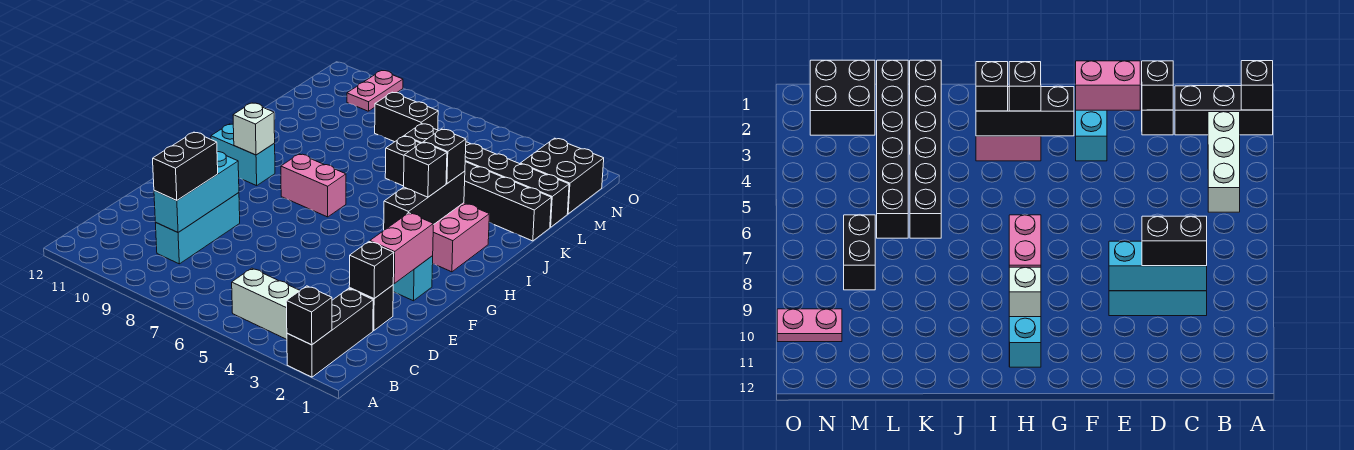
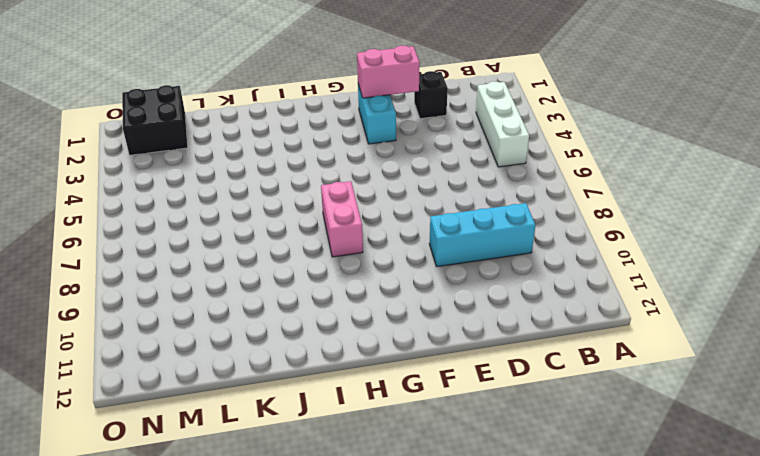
none -> black 1x3 brick [287,289,373,377]
none -> pink 2x2 brick [433,203,489,272]
none -> cyan 1x2 brick [211,124,275,186]

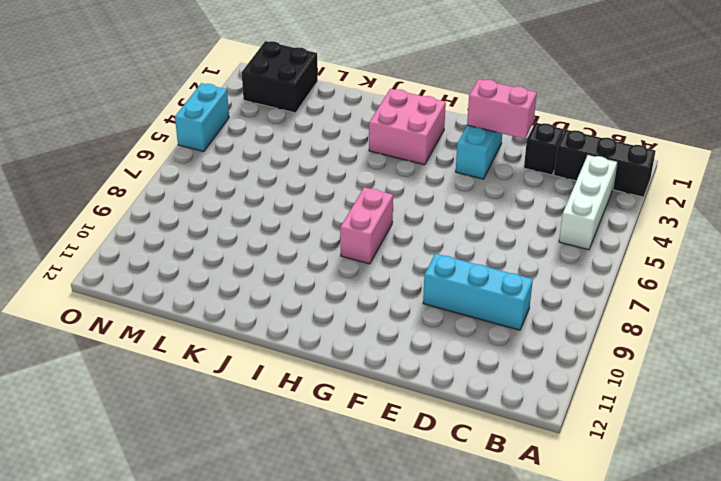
cyan 1x2 brick [175,83,229,152] -> cyan 1x2 brick moved to [211,124,275,186]
none -> black 1x6 brick [385,136,551,241]
none -> black 1x6 brick [404,124,569,227]
none -> black 1x2 brick [375,92,438,142]

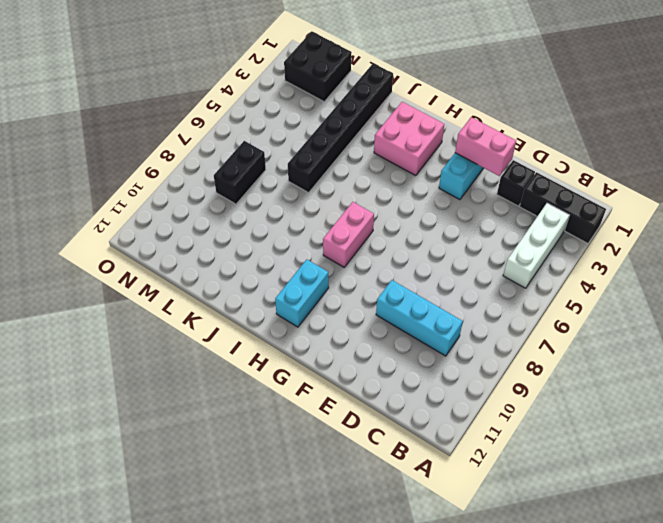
none -> black 1x6 brick [404,124,569,227]
none -> pink 1x2 plate [347,71,403,111]
none -> black 1x1 brick [286,286,332,345]

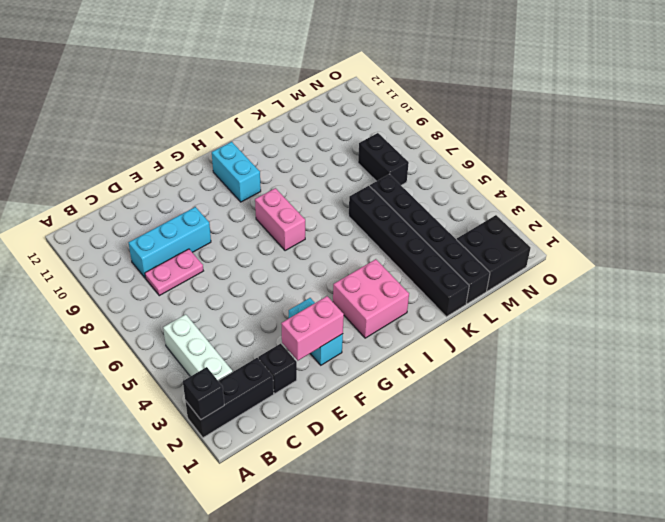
pink 1x2 plate [145,249,203,296] -> pink 1x2 plate moved to [347,71,403,111]
none -> cyan 1x3 brick [154,152,239,232]
none -> black 1x1 brick [349,242,394,299]
none -> black 1x3 brick [384,171,465,230]

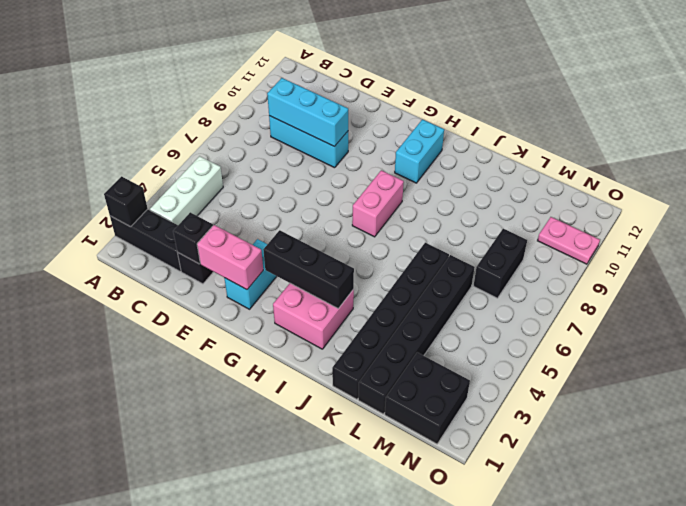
none -> white 1x1 brick [233,103,275,155]
none -> black 1x2 brick [153,132,218,201]
none -> black 1x1 brick [404,142,447,197]

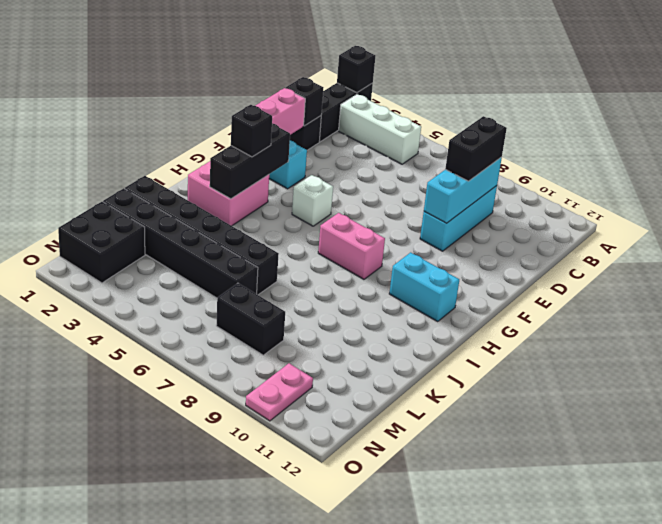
white 1x1 brick [292,175,333,226] -> white 1x1 brick moved to [233,103,275,155]
none -> black 1x1 brick [423,129,466,183]

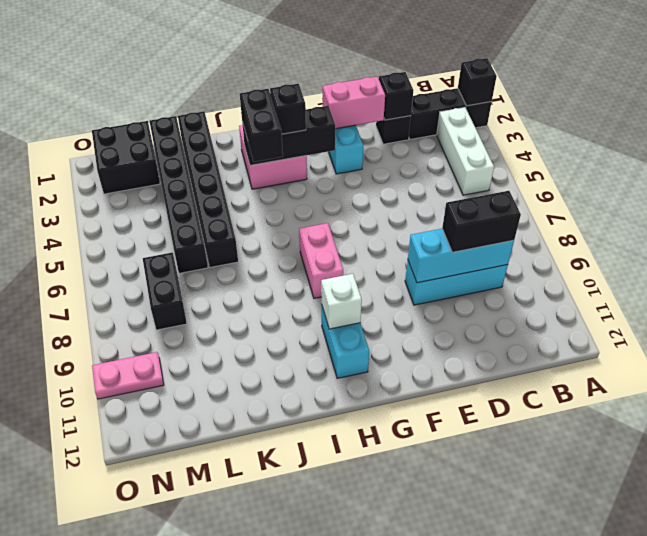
black 1x2 brick [240,89,283,162] -> black 1x1 brick [423,129,466,183]

